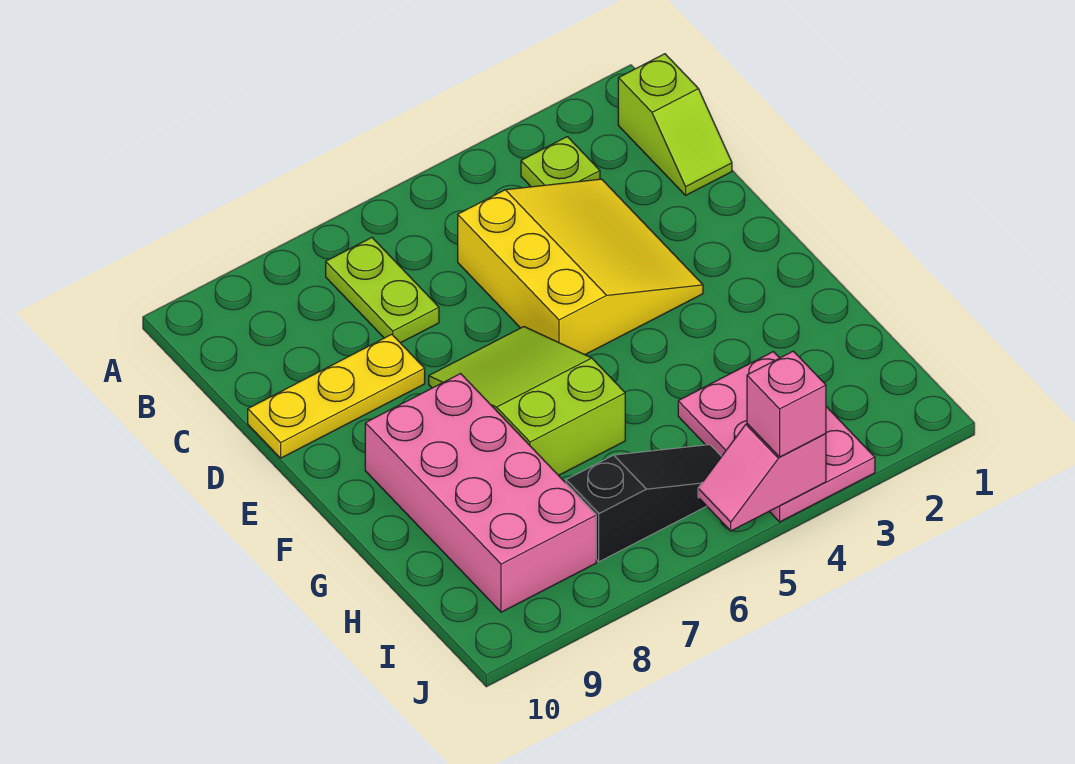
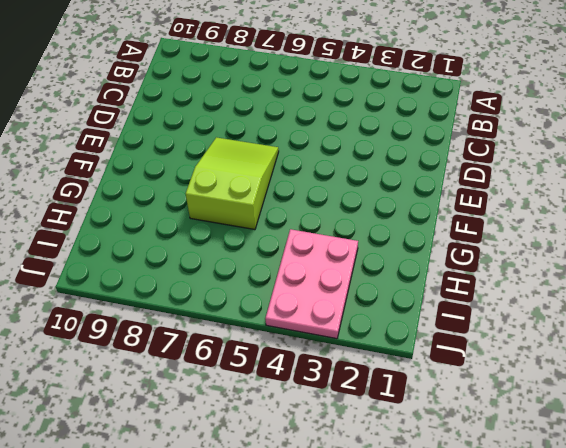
none -> lime 1x2 slope [618,54,732,195]
none -> lime 1x1 plate [521,137,600,187]

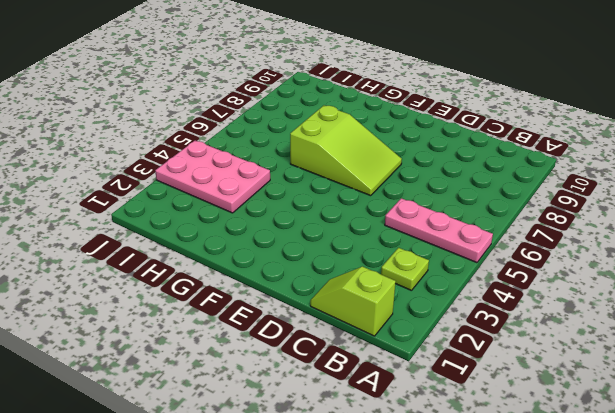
pink 1x3 plate [385,198,493,263] -> yellow 3x3 slope [458,179,703,355]
none -> lime 1x2 plate [326,238,439,343]
none -> yellow 1x3 plate [248,334,425,458]

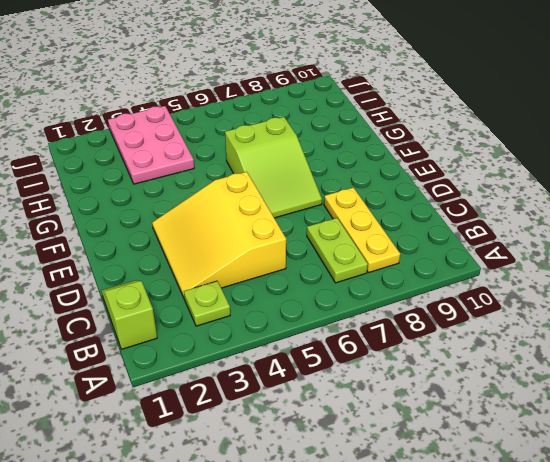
yellow 1x3 plate [324,188,400,273] -> yellow 1x3 plate turned to [248,334,425,458]
none -> pink 2x4 brick [365,374,596,612]
none -> black 1x3 slope [566,445,722,562]

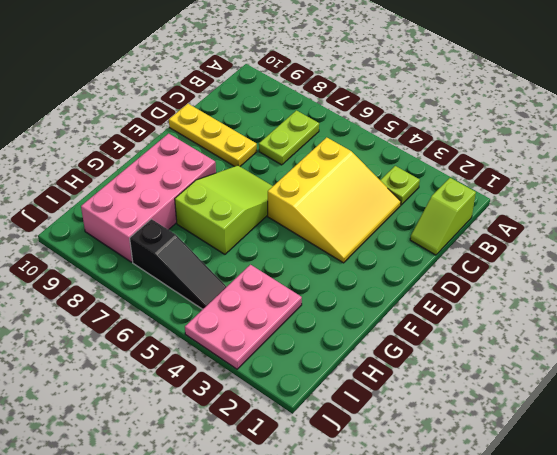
none -> pink 1x2 slope [698,424,826,531]
none -> pink 1x1 brick [747,351,826,457]

